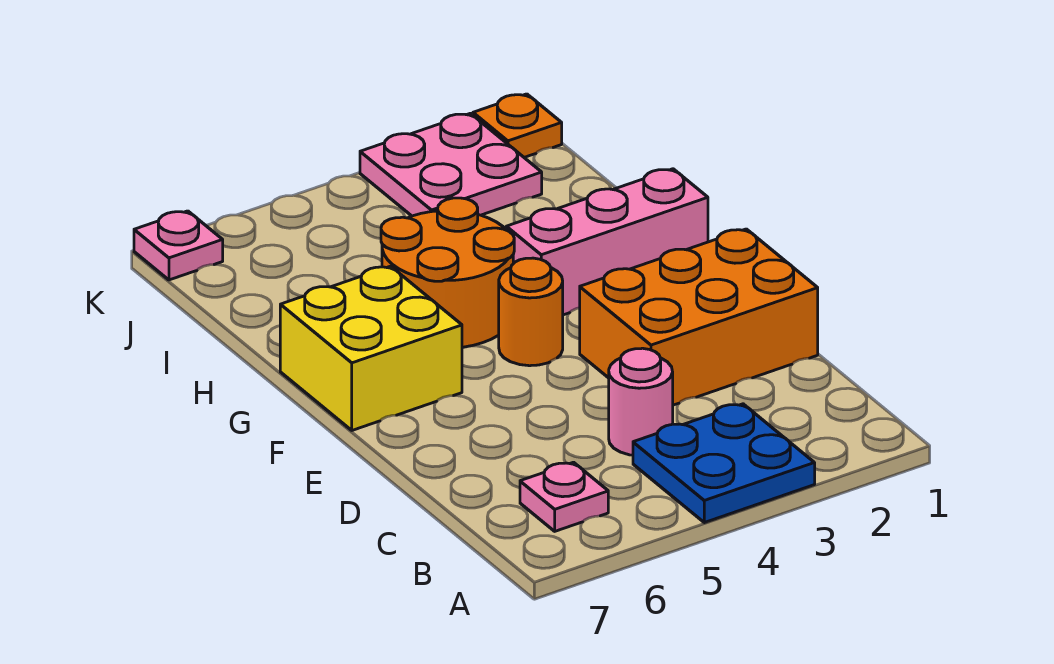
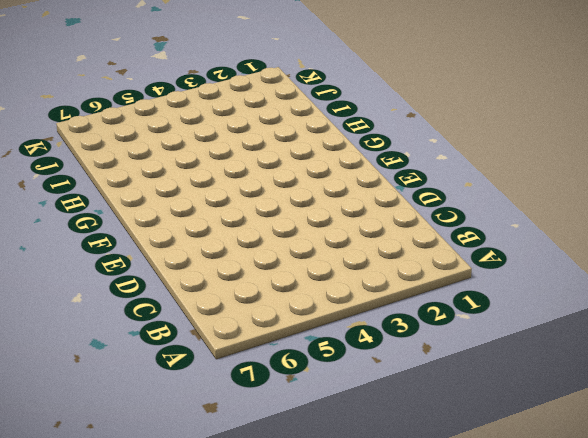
none -> blue 2x2 plate [633,404,815,523]
none -> pink 1x1 plate [520,462,608,531]

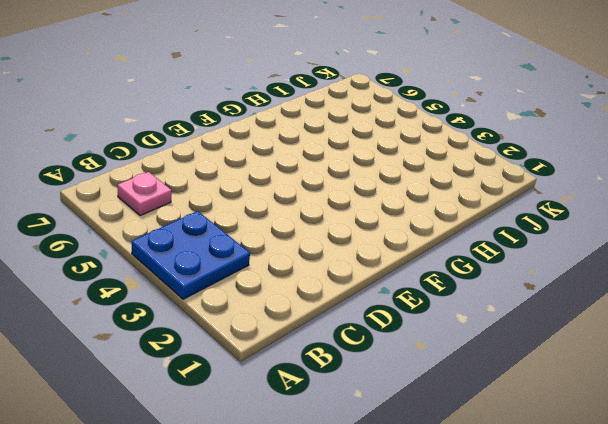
none -> pink 1x1 round brick [609,348,673,455]
none -> orange 2x3 brick [580,229,818,405]

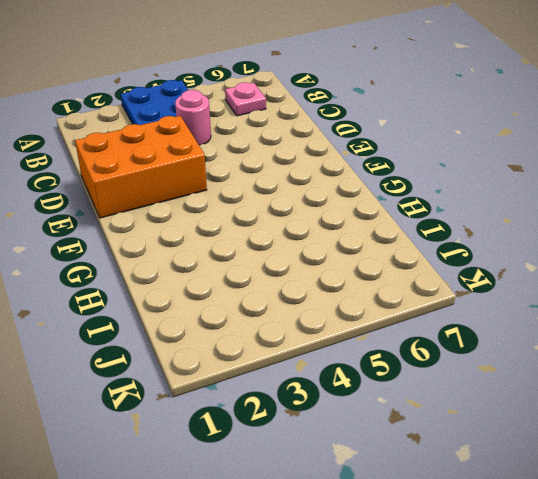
none -> orange 1x1 round brick [499,258,563,366]
none -> yellow 2x2 brick [280,266,462,430]

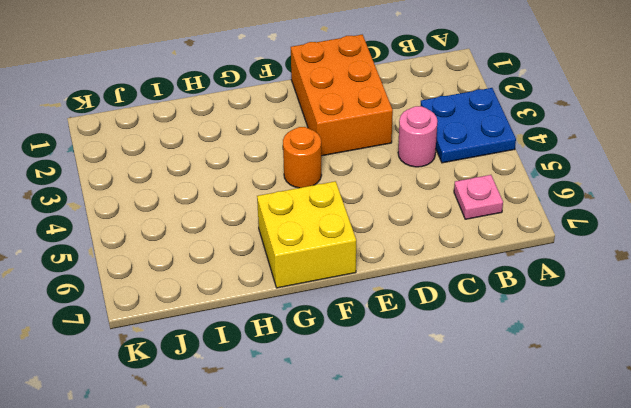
none -> pink 1x3 brick [506,169,708,315]
none -> orange 2x2 round brick [381,198,514,347]

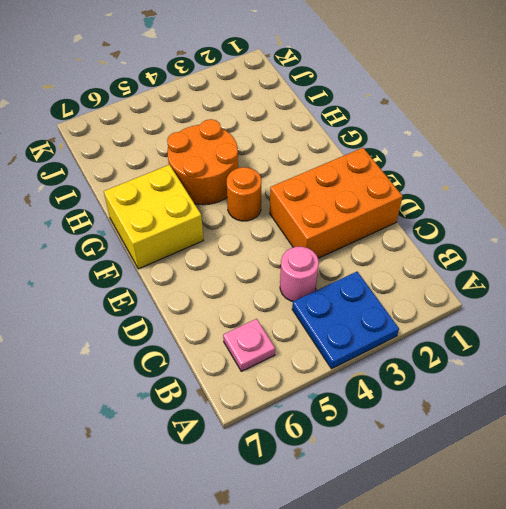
none -> pink 1x3 brick [506,169,708,315]
none -> pink 2x2 plate [360,113,542,216]

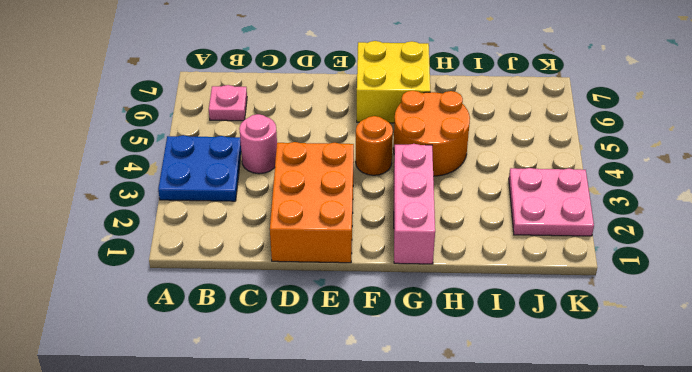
none -> orange 1x1 plate [473,94,562,157]
none -> pink 1x1 plate [134,211,223,280]

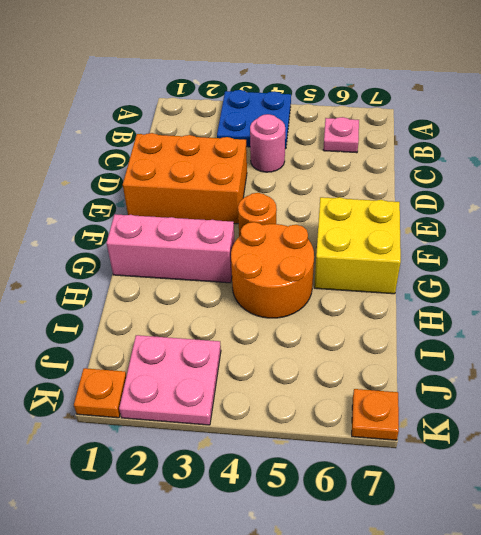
orange 1x1 plate [352,389,399,440] -> pink 1x1 plate [134,211,223,280]

